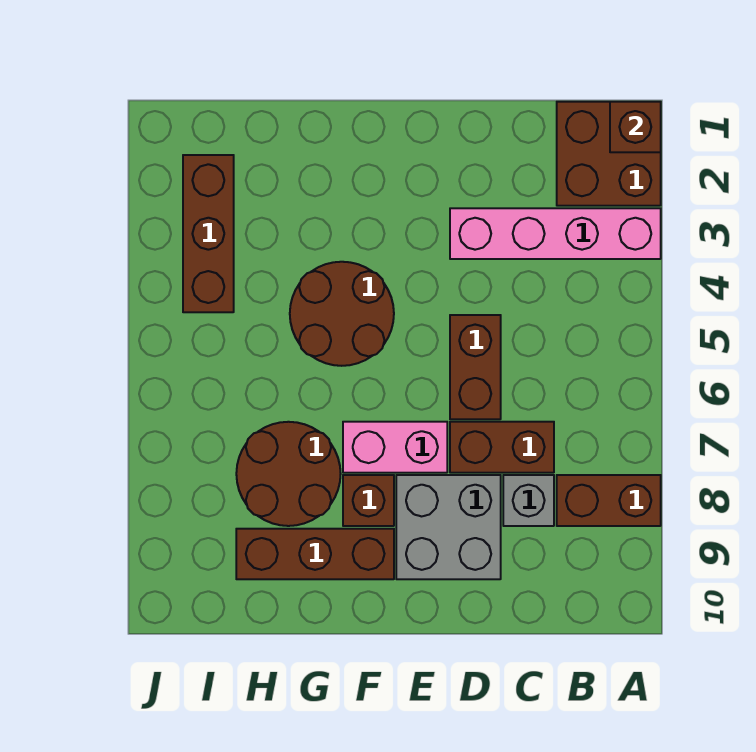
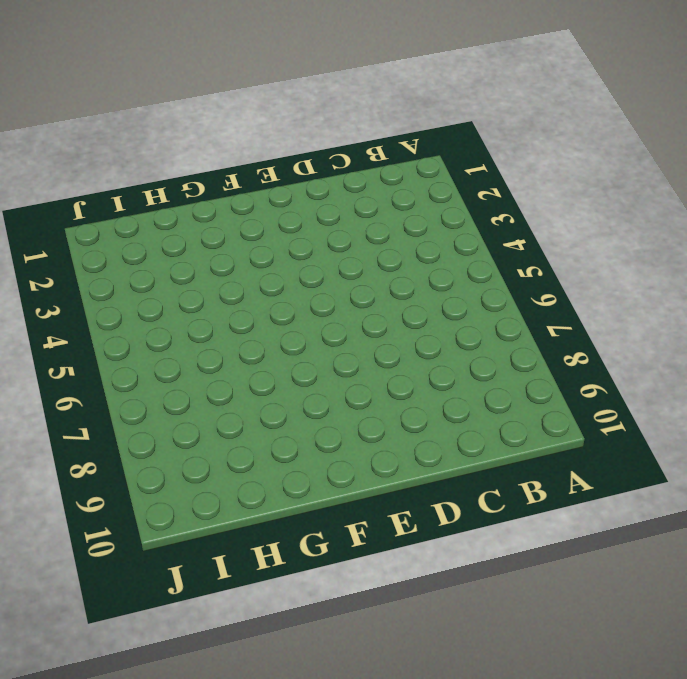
none -> brown 2x2 brick [557,102,661,206]
none -> pink 1x4 brick [450,208,661,259]
none -> brown 1x2 brick [557,475,661,526]

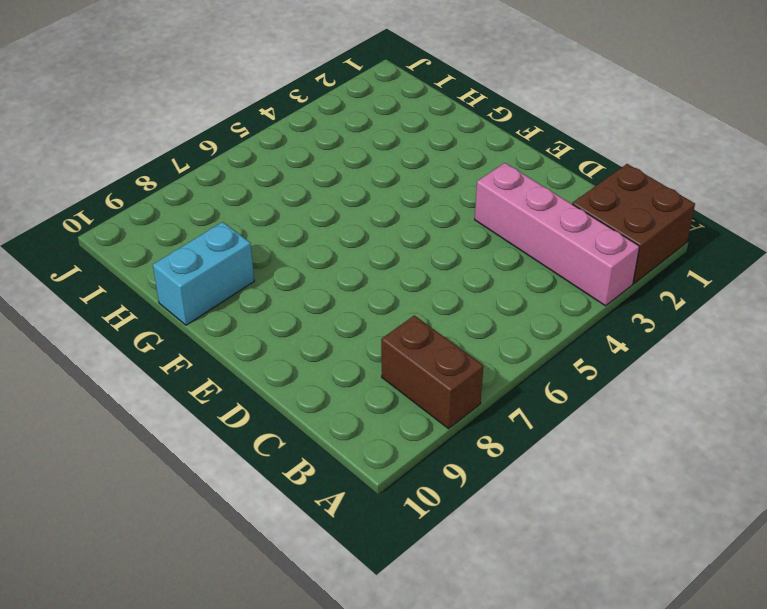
cyan 1x2 brick [153,222,254,325] -> brown 1x3 brick [236,529,394,579]
none -> brown 1x2 brick [450,422,554,473]
none -> grey 1x1 brick [503,475,554,526]
none -> brown 1x2 brick [450,315,501,419]

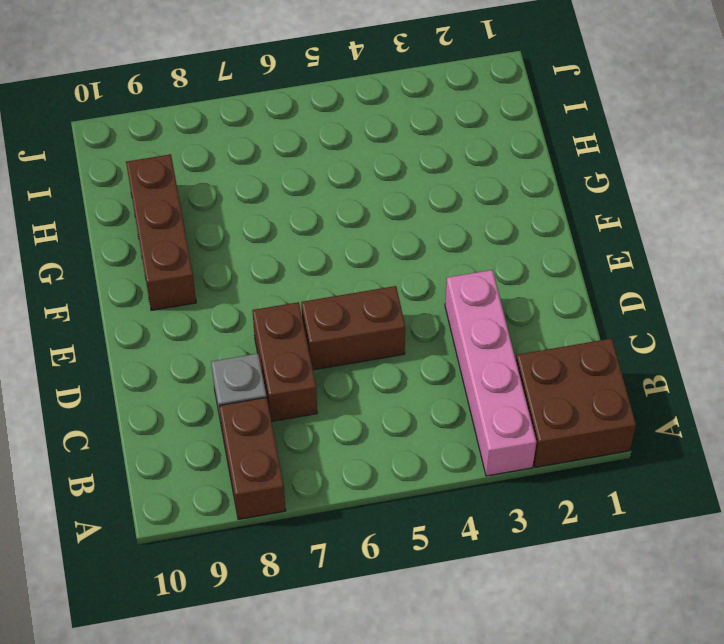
none -> grey 2x2 brick [396,475,501,579]
none -> pink 1x2 brick [343,422,447,473]
none -> brown 2x2 round brick [290,262,394,366]

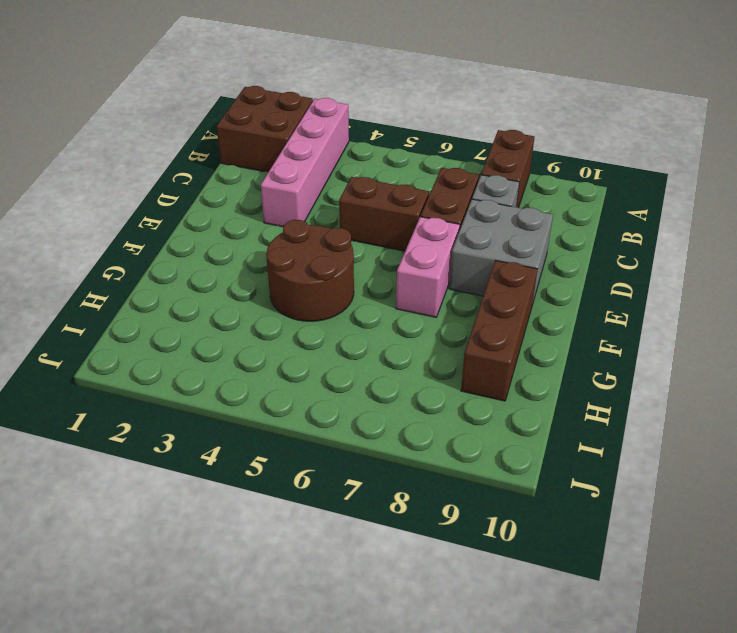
none -> brown 1x1 brick [343,475,394,526]
none -> brown 2x2 round brick [236,422,341,526]
none -> brown 1x3 brick [183,155,234,312]

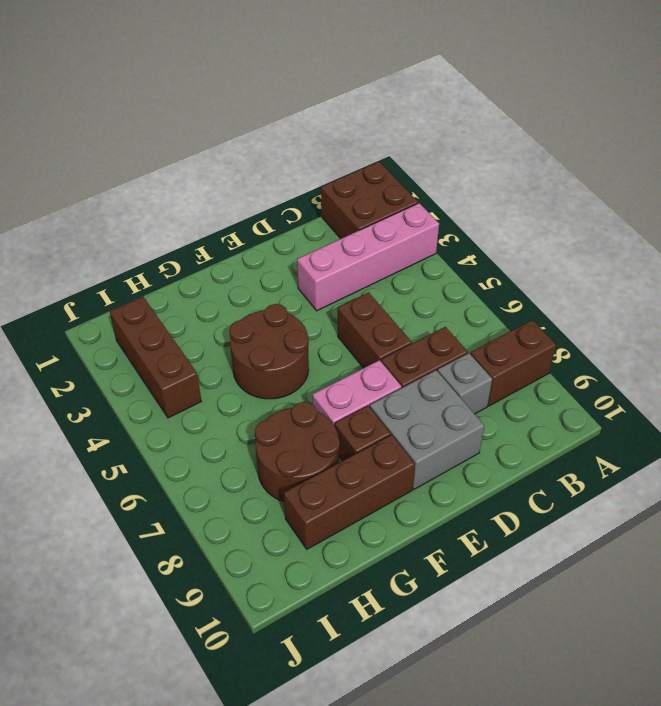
none -> brown 1x1 brick [610,102,661,152]

